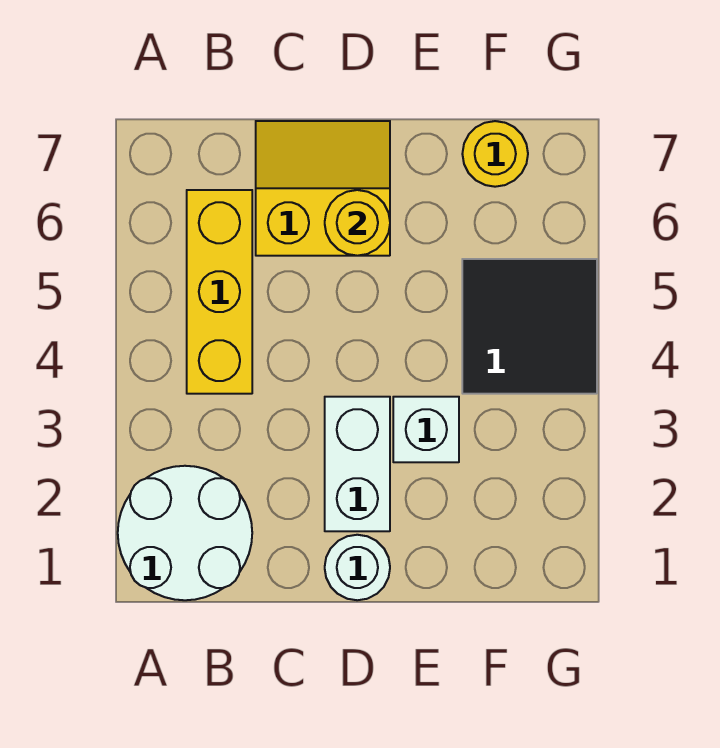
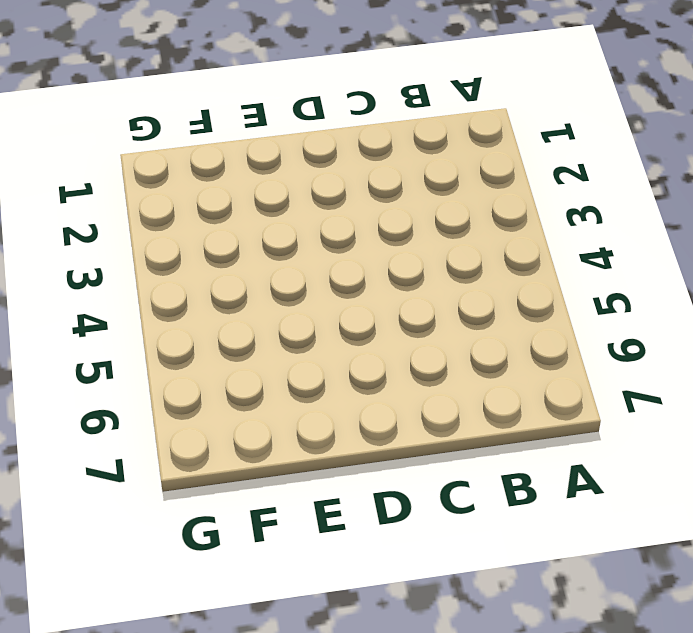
none -> white 2x2 round brick [118,466,252,600]
none -> yellow 1x3 brick [187,190,252,394]

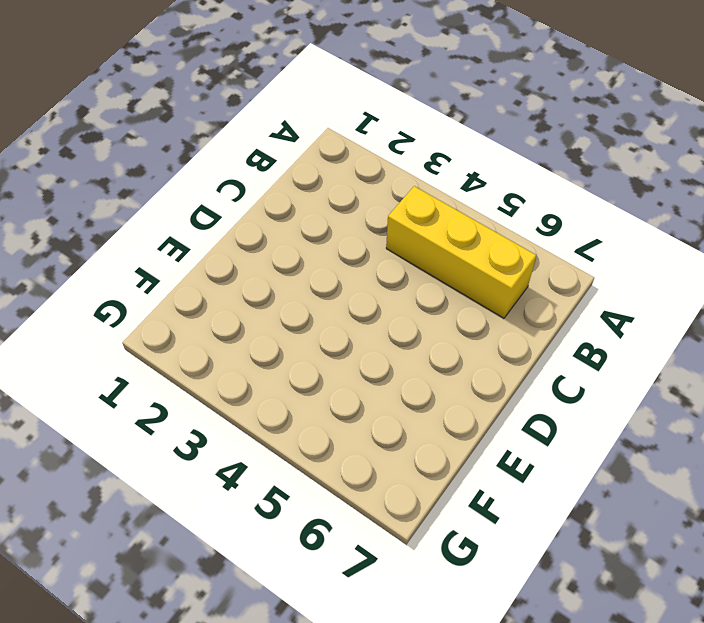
none -> white 2x2 round brick [118,466,252,600]
none -> yellow 2x2 slope [256,121,390,256]

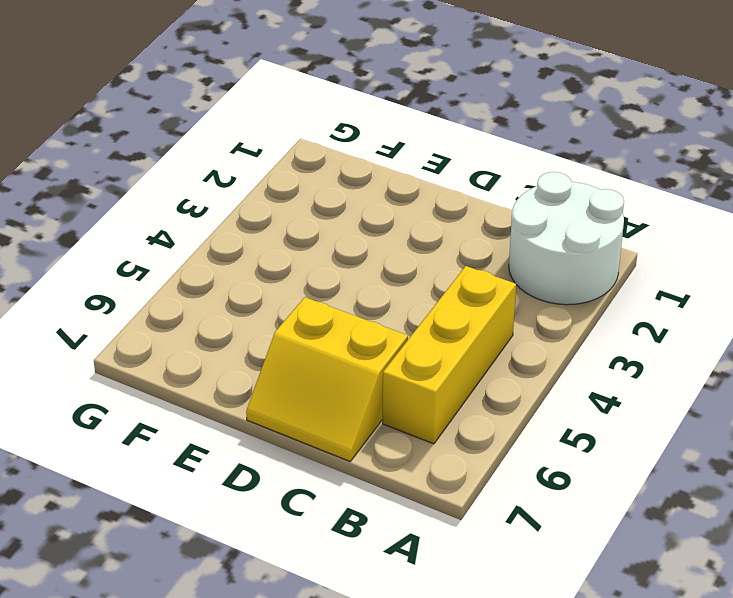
none -> white 1x1 round brick [325,535,390,600]
none -> white 1x2 brick [325,397,390,531]

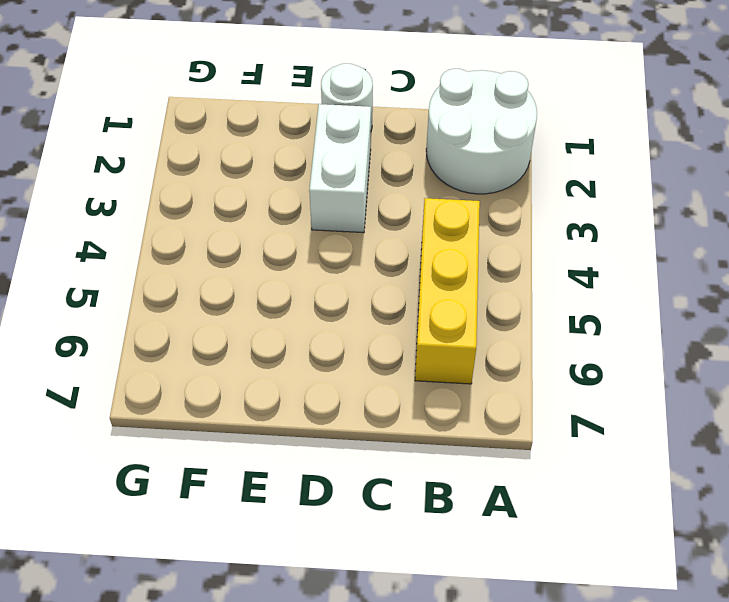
none -> yellow 2x2 slope [256,121,390,256]
none -> white 1x1 brick [393,397,459,462]

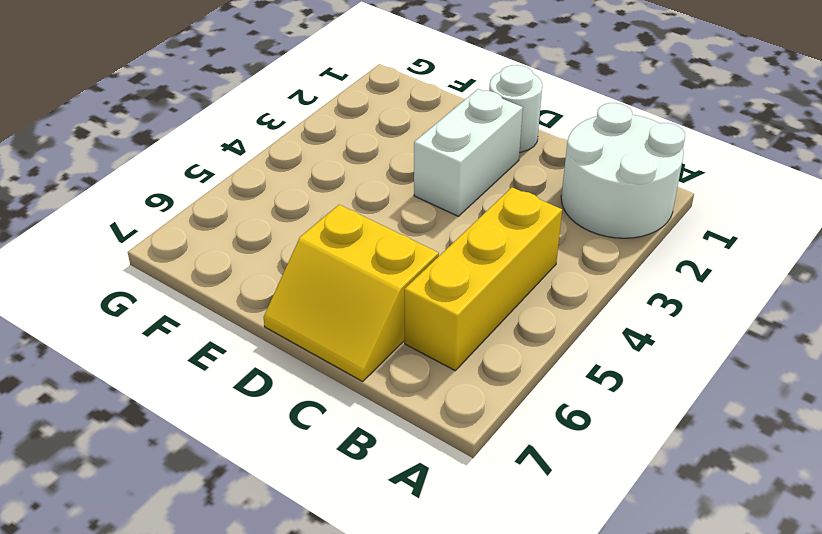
none -> white 1x1 brick [393,397,459,462]
none -> black 2x2 tile [462,259,597,394]

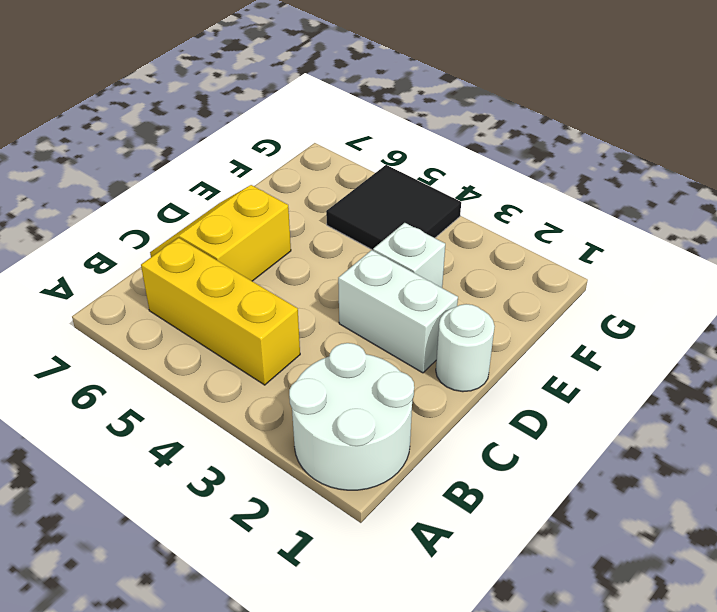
none -> yellow 1x1 round brick [462,121,528,187]
none -> yellow 1x1 round brick [325,190,390,256]

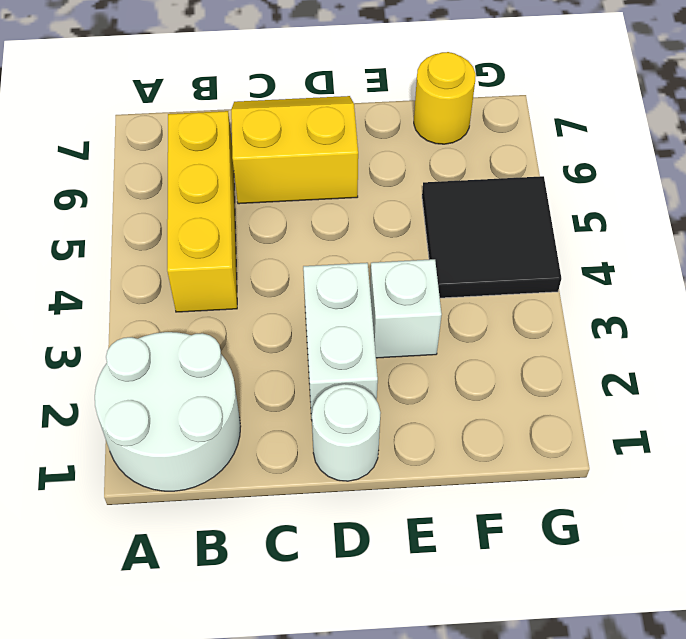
none -> yellow 1x1 round brick [325,190,390,256]

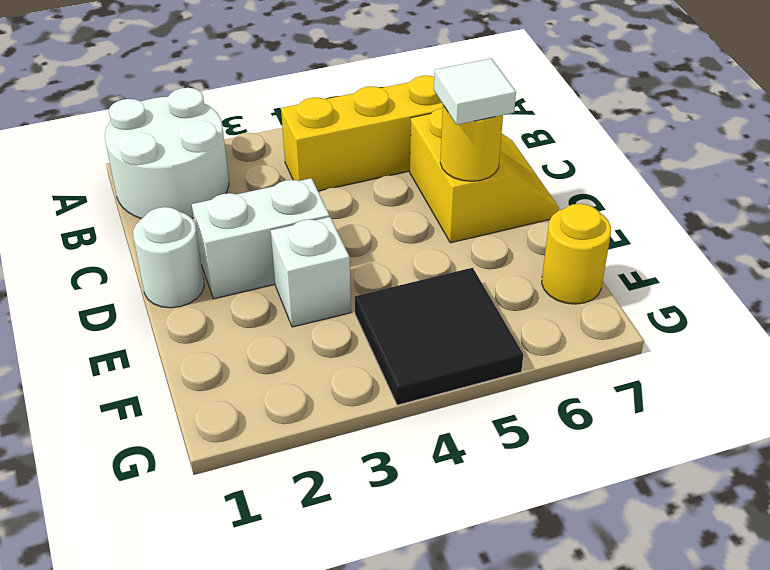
white 1x1 tile [434,58,516,125] -> none

